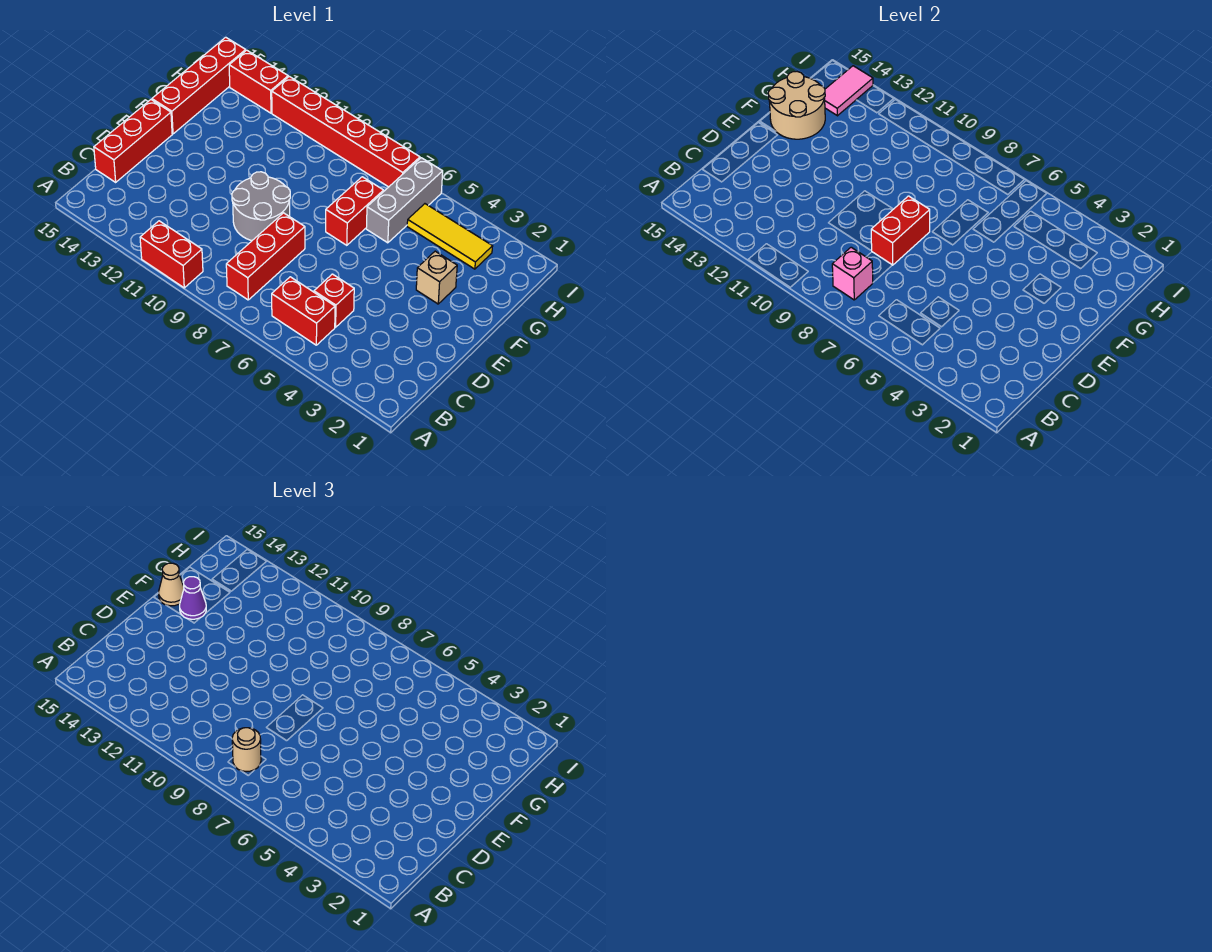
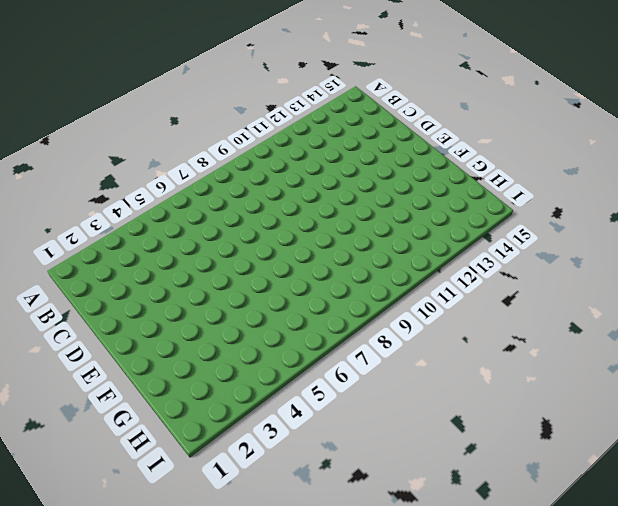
none -> red 1x2 brick [140,221,203,288]
none -> red 1x2 brick [272,277,335,345]
none -> red 1x3 brick [226,213,305,300]

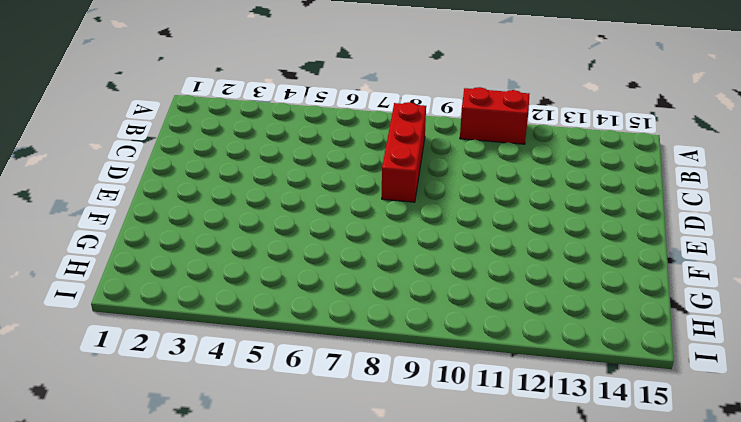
none -> red 1x2 brick [272,277,335,345]
none -> red 1x1 brick [314,274,354,327]
none -> red 1x3 brick [94,100,172,182]

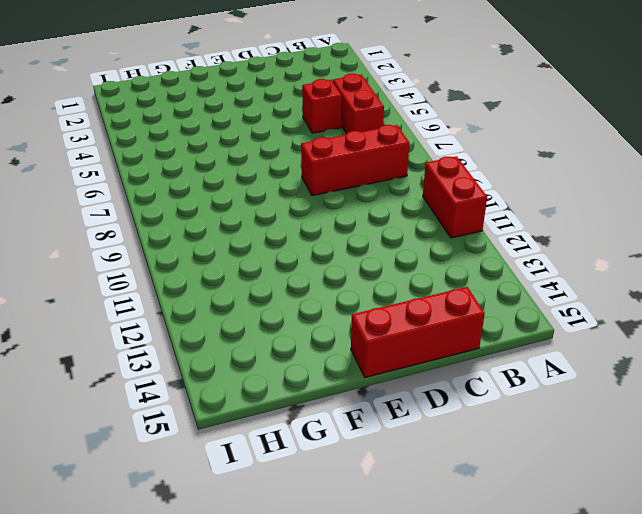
none -> grey 2x2 round brick [232,172,290,241]
none -> tan 1x1 brick [416,251,457,304]
none -> red 1x2 brick [326,177,384,245]

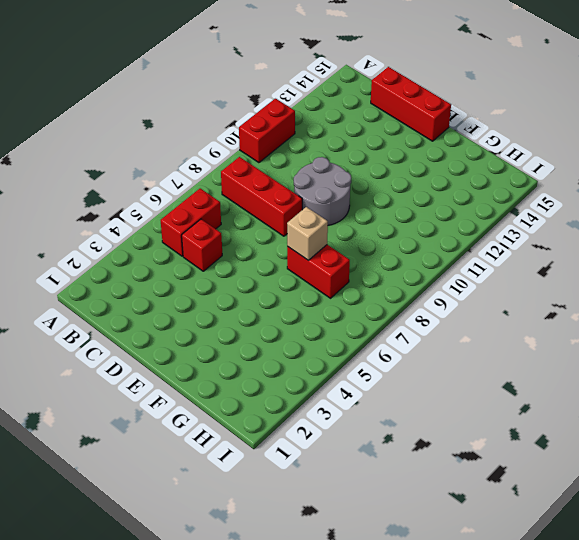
tan 1x1 brick [287,207,328,261] -> tan 1x1 brick moved to [416,251,457,304]
none -> red 1x4 brick [152,37,246,134]
none -> grey 1x3 brick [366,158,443,243]
none -> yellow 1x3 tile [407,204,493,269]

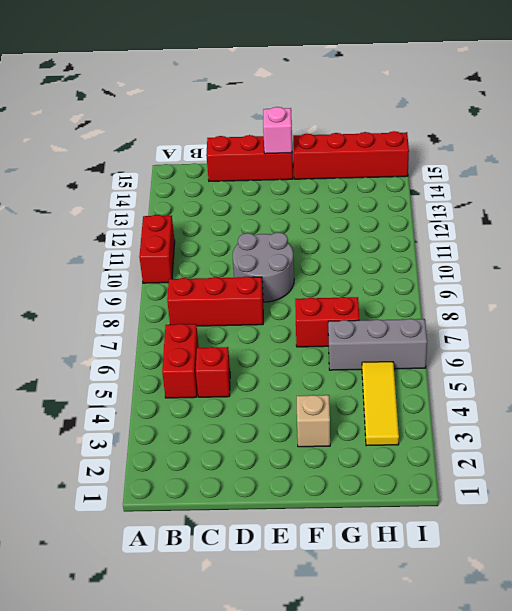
pink 1x1 brick [263,107,292,154] -> pink 1x1 brick moved to [832,247,873,300]
none -> red 1x6 brick [272,76,420,187]
none -> red 1x2 brick [229,50,288,113]
none -> red 1x2 brick [871,196,930,265]

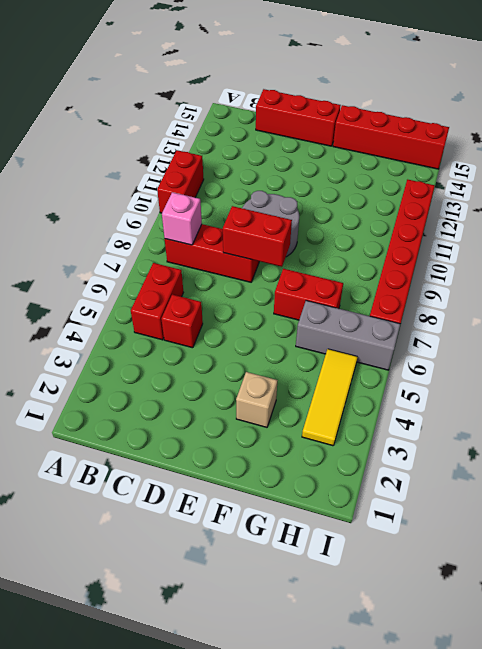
none -> red 1x2 brick [229,50,288,113]
none -> tan 2x2 round brick [768,72,825,139]
none -> pink 1x2 tile [824,66,873,116]

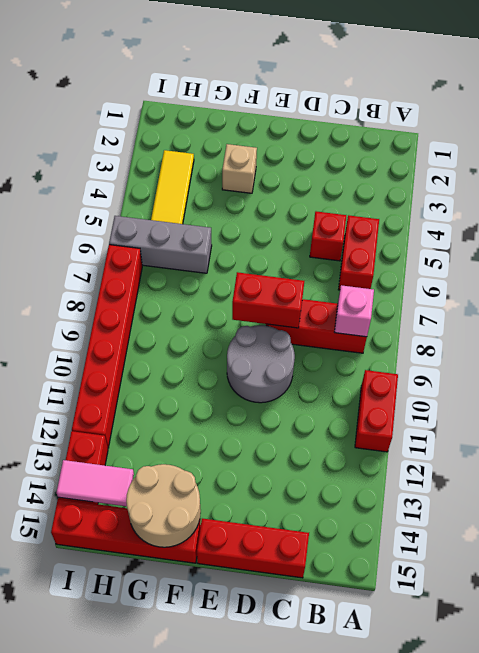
none -> red 1x2 brick [326,177,384,245]
none -> tan 1x1 round brick [232,728,261,772]
none -> purple 1x1 cone [180,577,206,619]

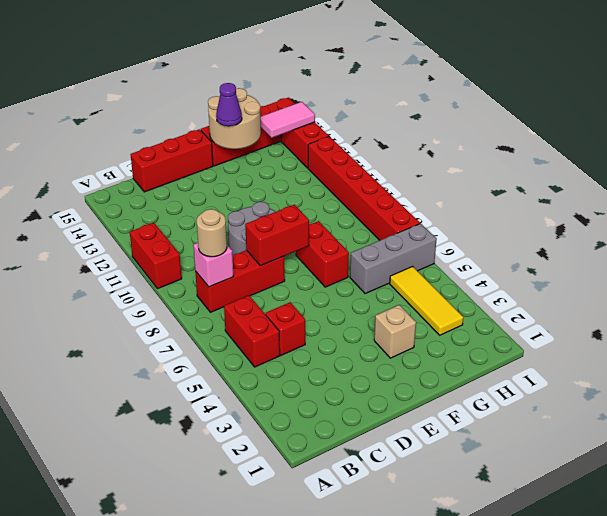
red 1x2 brick [296,221,349,287] -> red 1x2 brick turned to [326,177,384,245]
none -> tan 1x1 cone [159,563,184,606]

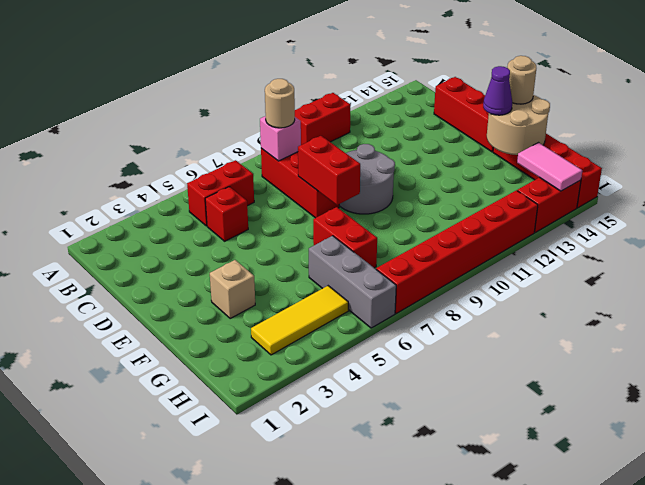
tan 1x1 round brick [507,56,536,104] -> tan 1x1 cone [159,563,184,606]

